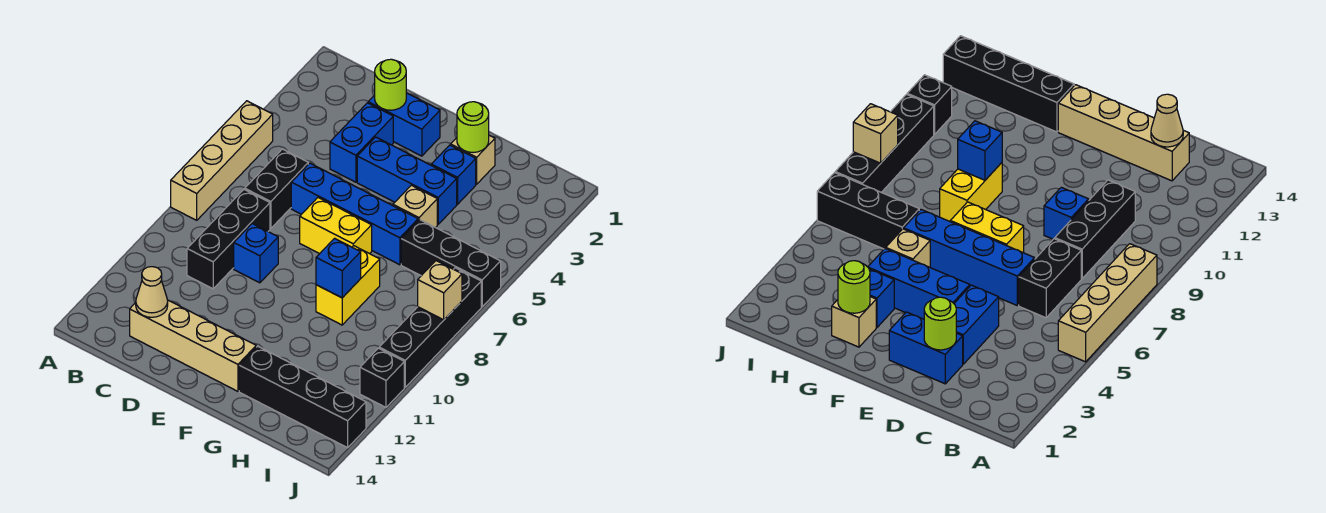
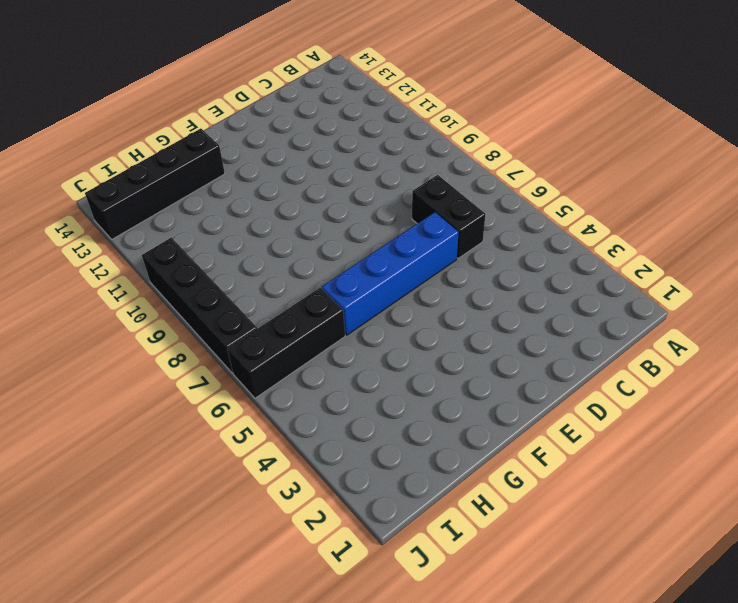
none -> tan 1x4 brick [171,101,273,220]
none -> black 1x3 brick [187,189,270,289]
none -> tan 1x4 brick [130,300,256,391]

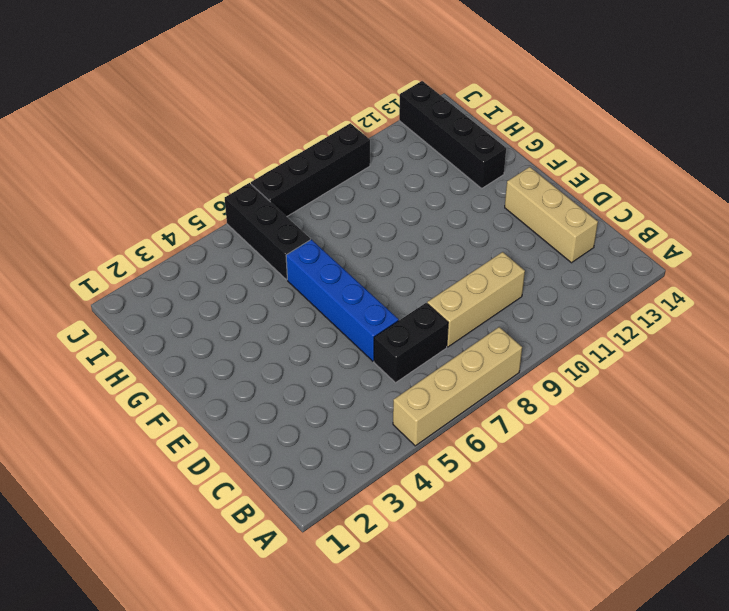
tan 1x3 brick [427,252,525,347] -> black 1x3 brick [187,189,270,289]
tan 1x3 brick [505,167,598,263] -> tan 1x4 brick [130,300,256,391]
none -> blue 1x2 brick [368,93,440,156]
none -> blue 1x2 brick [330,103,393,182]
none -> blue 1x1 brick [234,224,278,283]

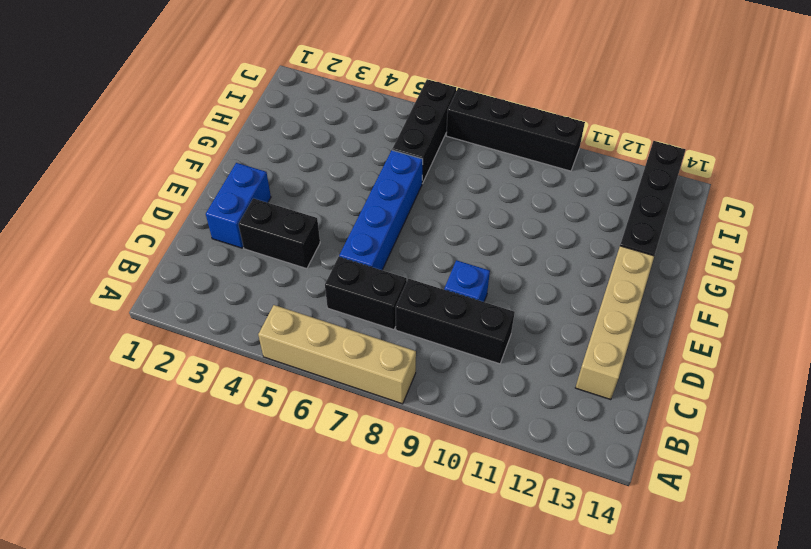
black 1x2 brick [238,198,320,269] -> blue 1x2 brick [330,103,393,182]
none -> blue 1x3 brick [357,137,457,224]
none -> yellow 1x2 brick [300,198,372,254]
none -> tan 1x1 brick [451,135,495,184]

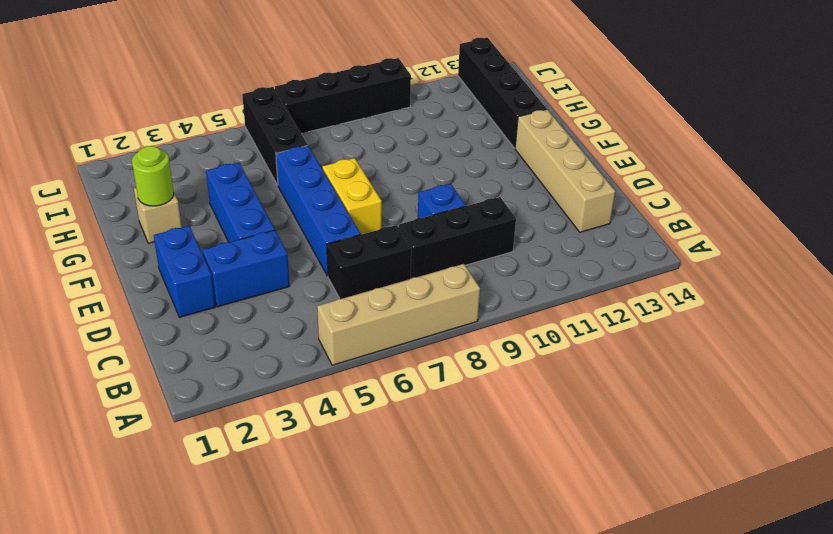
none -> blue 1x1 brick [431,145,476,204]
none -> tan 1x1 brick [393,185,437,228]
none -> yellow 1x2 brick [316,246,380,325]

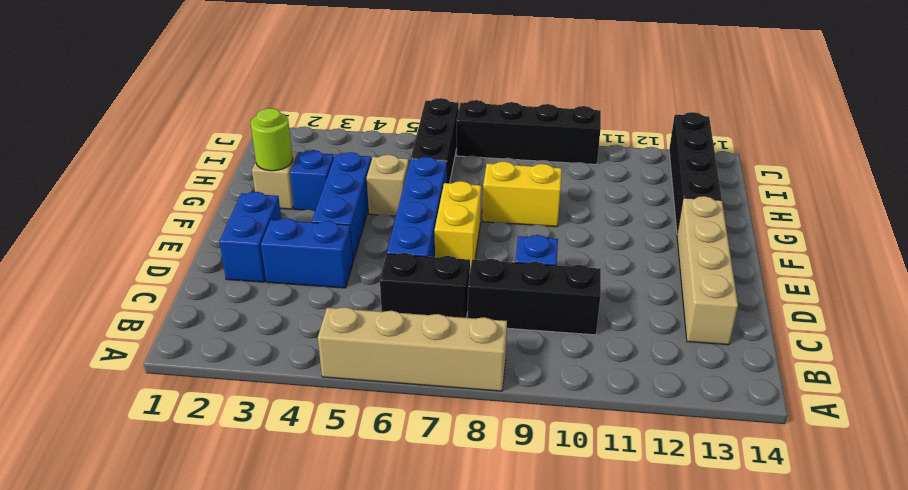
none -> black 1x1 brick [360,348,404,407]
none -> tan 1x1 cone [136,267,168,317]
none -> lime 1x1 round brick [375,59,406,110]

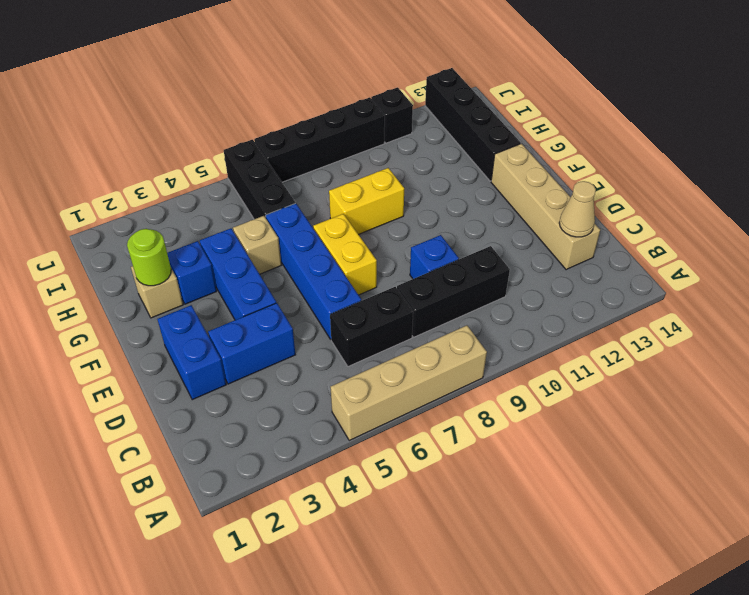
none -> lime 1x1 round brick [375,59,406,110]
none -> blue 1x1 brick [316,238,361,298]
none -> tan 1x1 brick [418,261,462,320]

